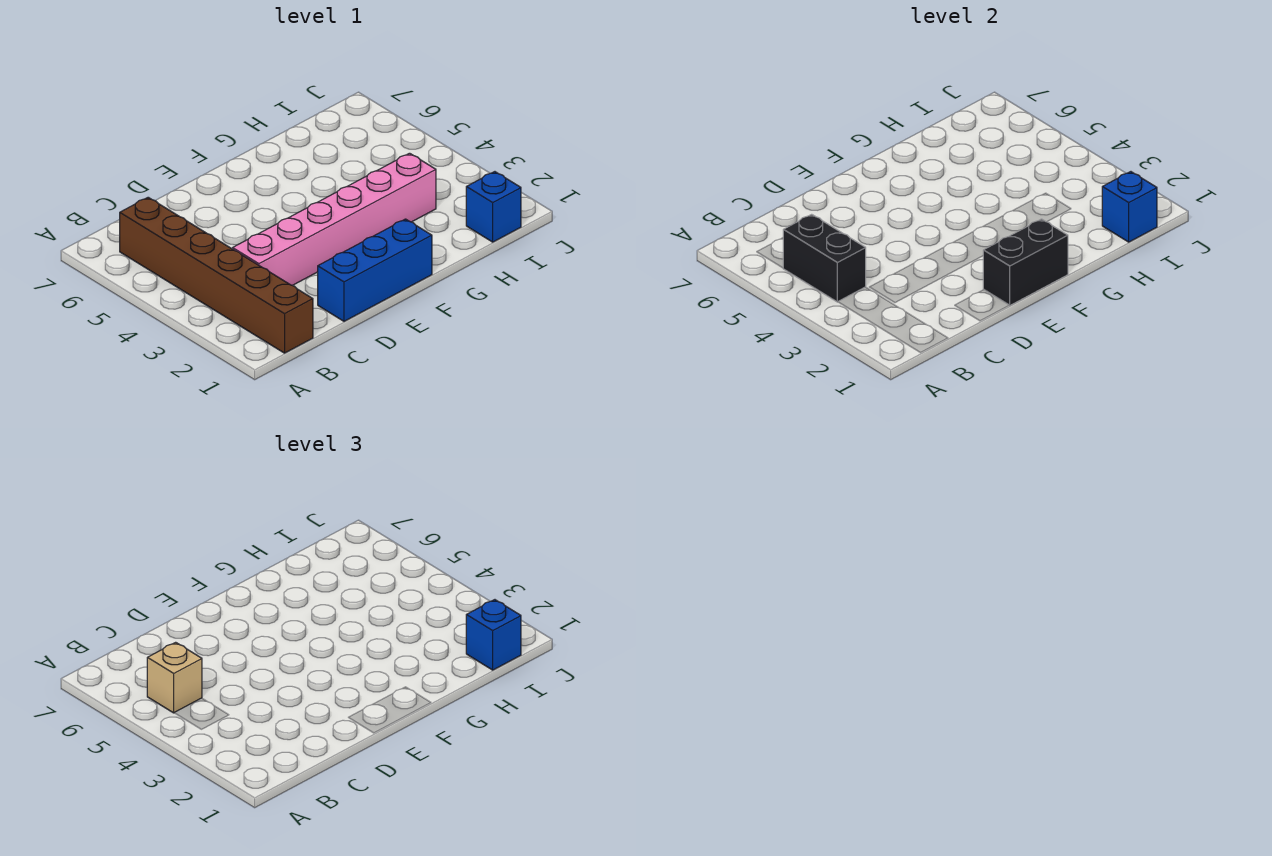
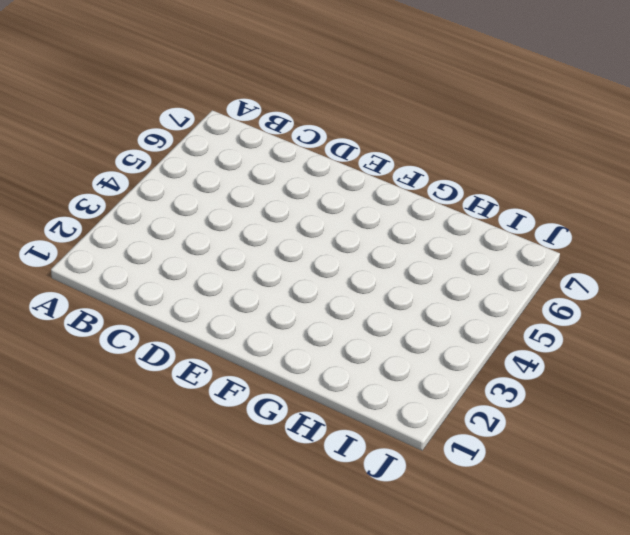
none -> brown 1x6 brick [120,197,313,353]
none -> pink 1x6 brick [233,153,436,285]

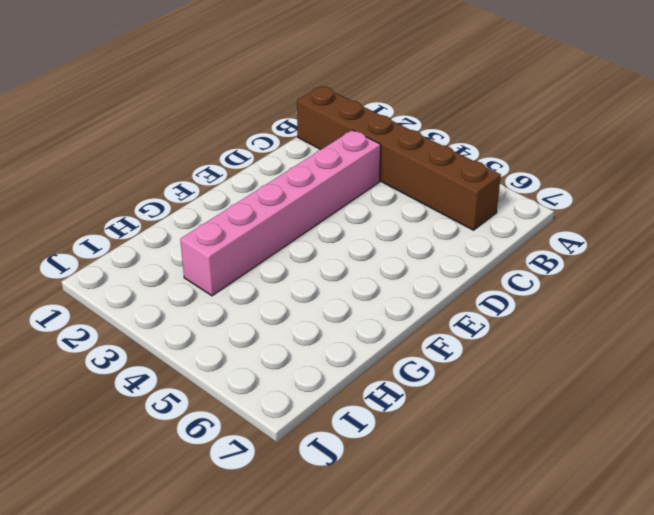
none -> blue 1x3 brick [318,219,432,321]
none -> blue 1x1 brick [466,172,521,242]

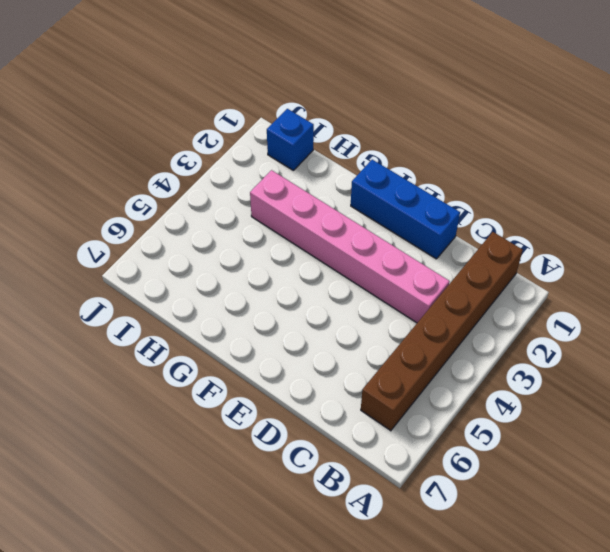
none -> black 1x2 brick [783,214,866,302]
none -> black 1x2 brick [983,219,1068,305]

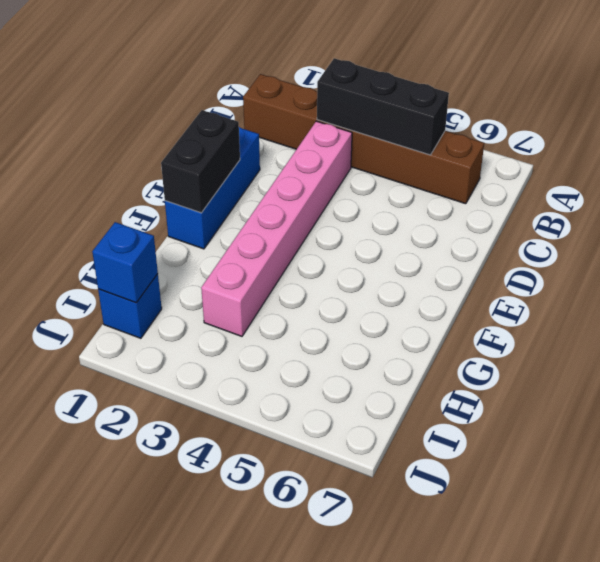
black 1x3 brick [317,58,449,155] -> black 1x2 brick [783,214,866,302]
none -> tan 1x1 brick [147,642,202,713]
none -> blue 1x1 brick [466,600,521,670]

